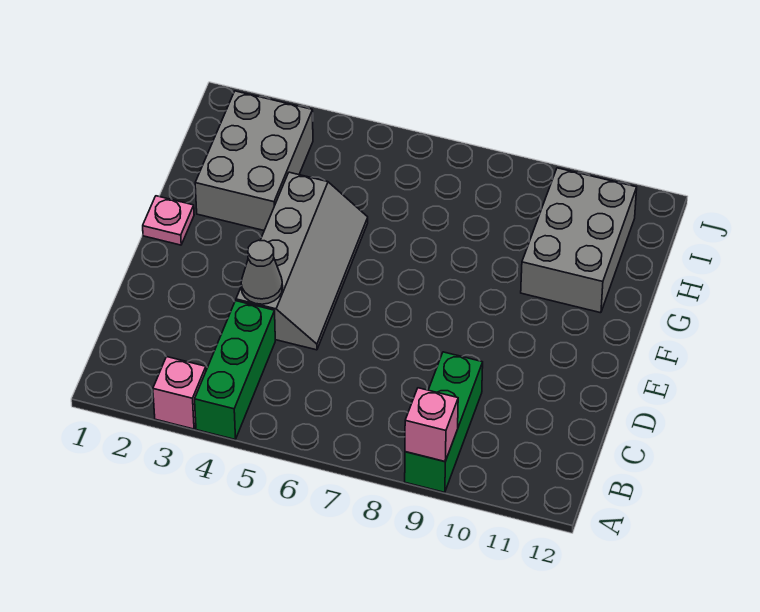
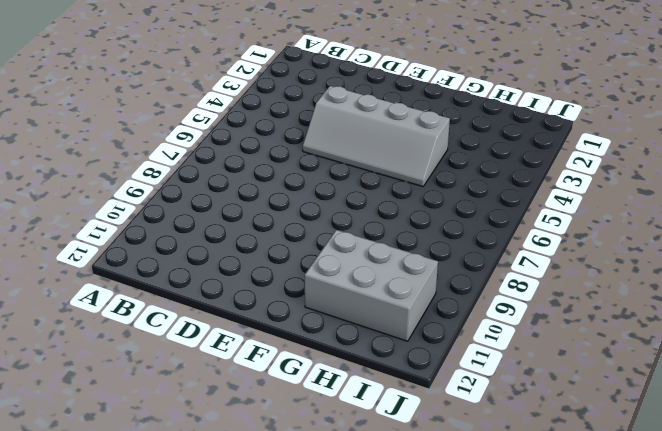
none -> pink 1x1 brick [153,357,206,429]
none -> green 1x3 brick [195,301,275,439]

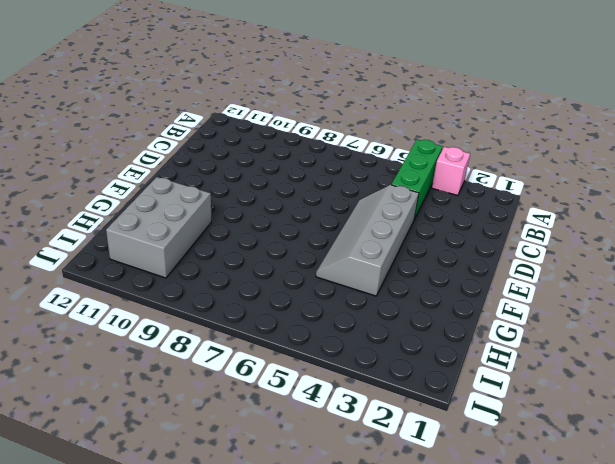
none -> green 1x3 brick [405,352,483,492]
none -> pink 1x1 plate [143,196,194,245]

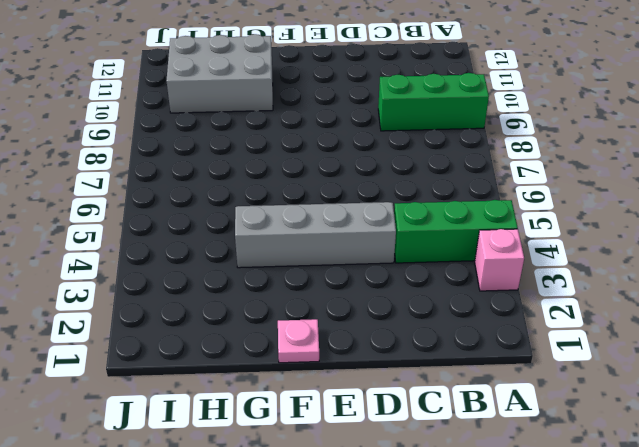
none -> grey 2x3 brick [195,91,313,230]
none -> pink 1x1 brick [405,388,458,462]

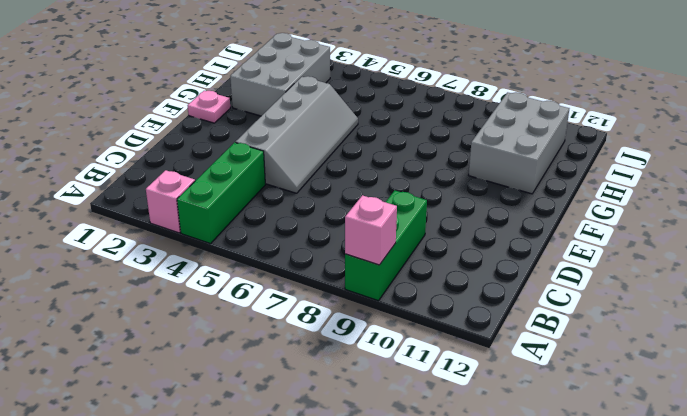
none -> grey 1x1 cone [241,240,283,304]

